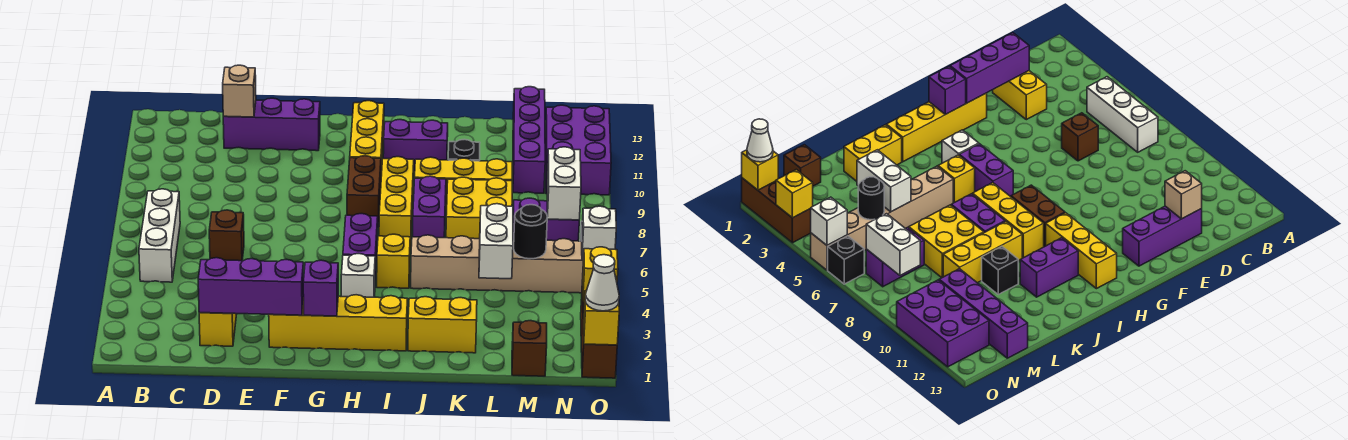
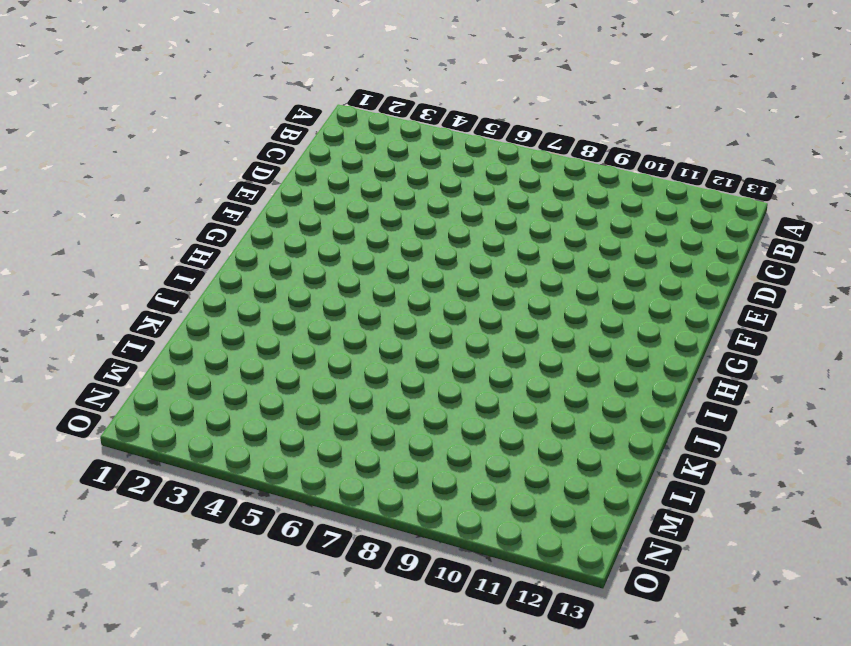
none -> white 1x3 brick [139,189,180,282]
none -> yellow 1x2 brick [199,313,237,346]
none -> brown 1x1 brick [209,210,244,261]
none -> purple 1x3 brick [223,98,320,151]

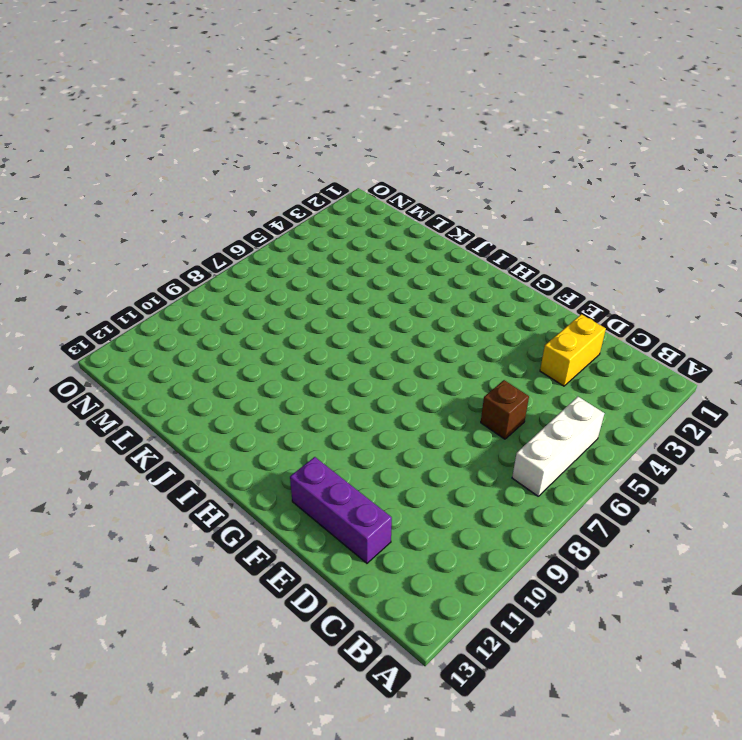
none -> yellow 1x4 brick [269,295,408,351]
none -> white 1x1 brick [341,254,375,297]
none -> purple 1x2 brick [343,214,378,280]
none -> brown 1x2 brick [347,156,381,227]

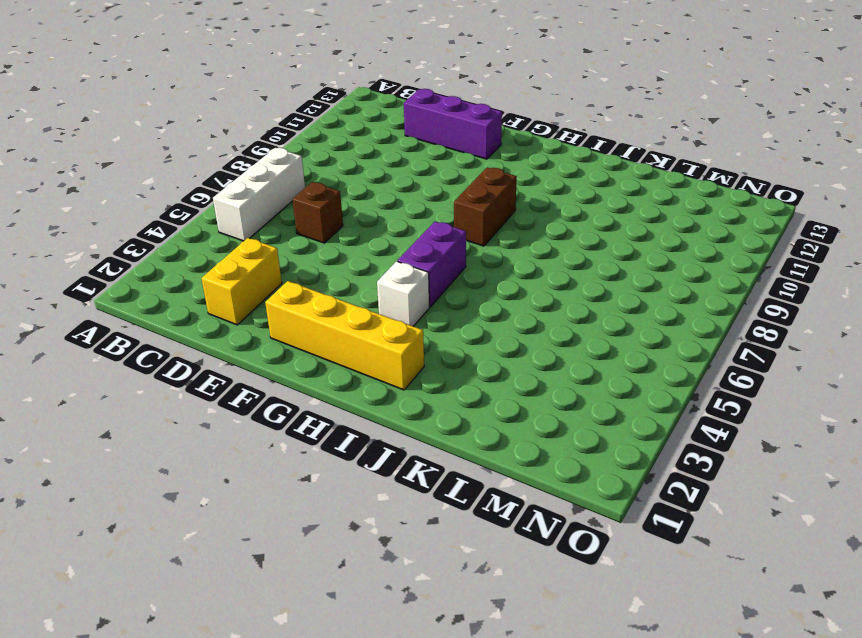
none -> yellow 1x3 brick [350,101,384,176]
none -> yellow 1x1 brick [377,234,410,288]
none -> yellow 1x3 brick [379,157,414,248]
none -> purple 1x2 brick [383,120,448,171]

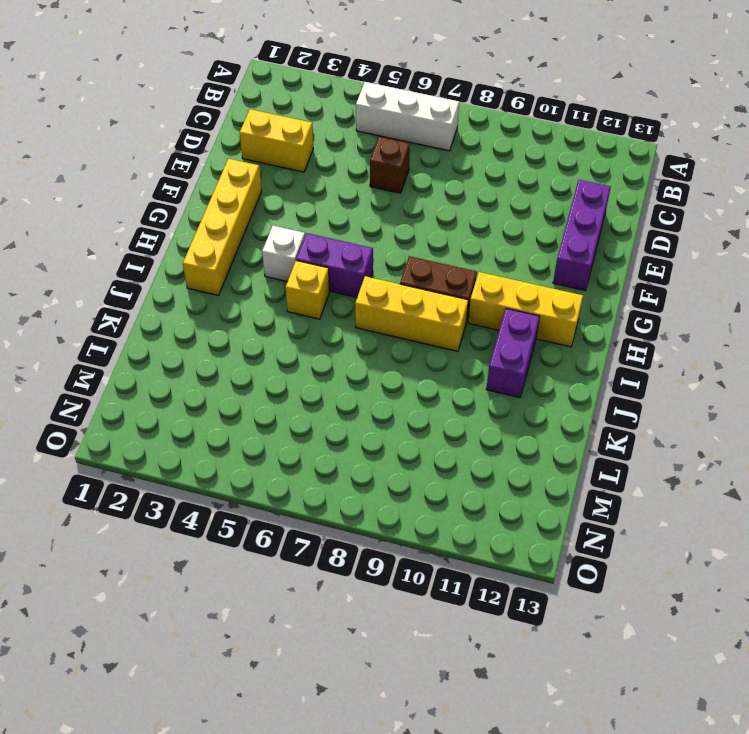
none -> yellow 1x2 brick [408,297,477,353]
none -> tan 1x6 brick [411,235,583,293]
none -> purple 1x2 brick [413,176,446,238]
none -> yellow 1x3 brick [415,157,512,210]

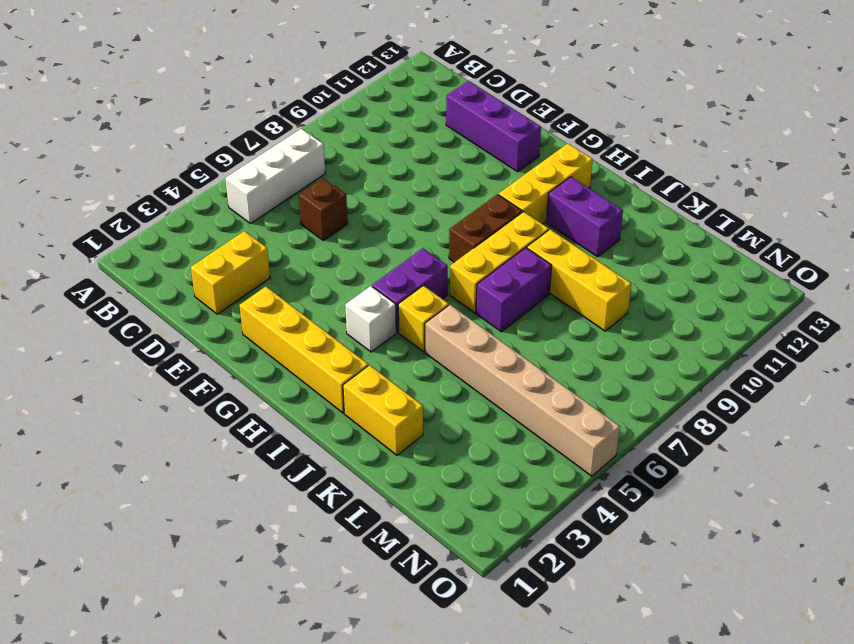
none -> yellow 2x2 brick [446,177,512,239]
none -> black 1x1 brick [448,139,480,161]
none -> brown 1x1 brick [512,321,547,376]
none -> purple 1x2 brick [513,198,579,241]

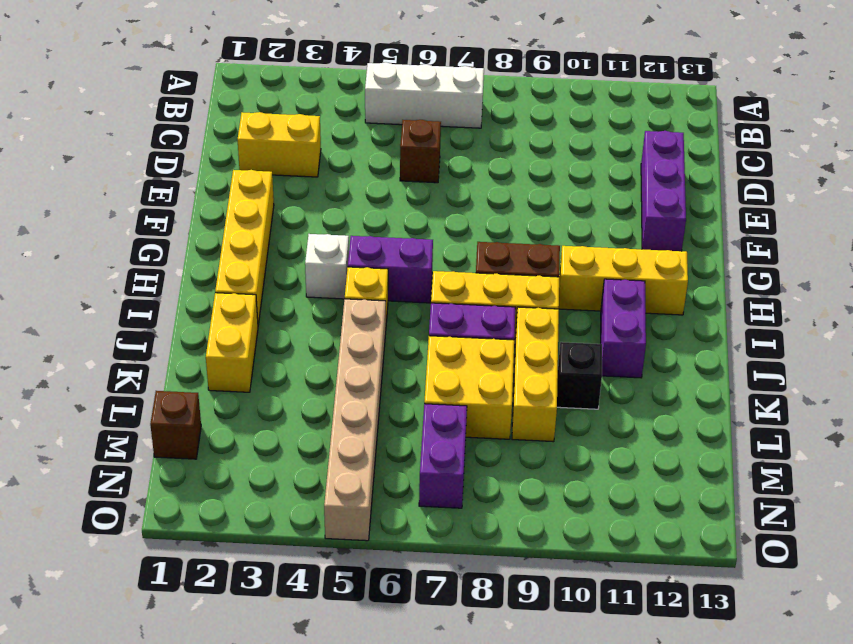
none -> purple 1x4 brick [513,87,545,193]
none -> purple 2x3 brick [545,105,611,195]
none -> brown 1x3 brick [581,287,617,378]
none -> black 1x1 brick [828,236,864,284]

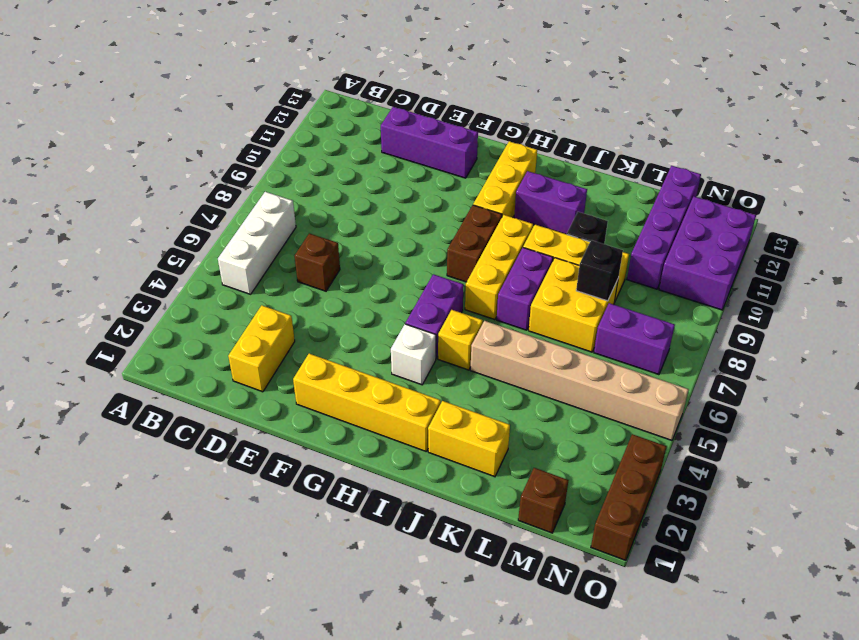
black 1x1 brick [576,240,623,301] -> black 1x1 brick moved to [828,236,864,284]
none -> purple 1x3 brick [198,258,304,315]
none -> tan 1x1 brick [223,65,256,117]
none -> purple 1x1 brick [303,260,338,316]
none -> white 1x2 brick [479,204,513,279]

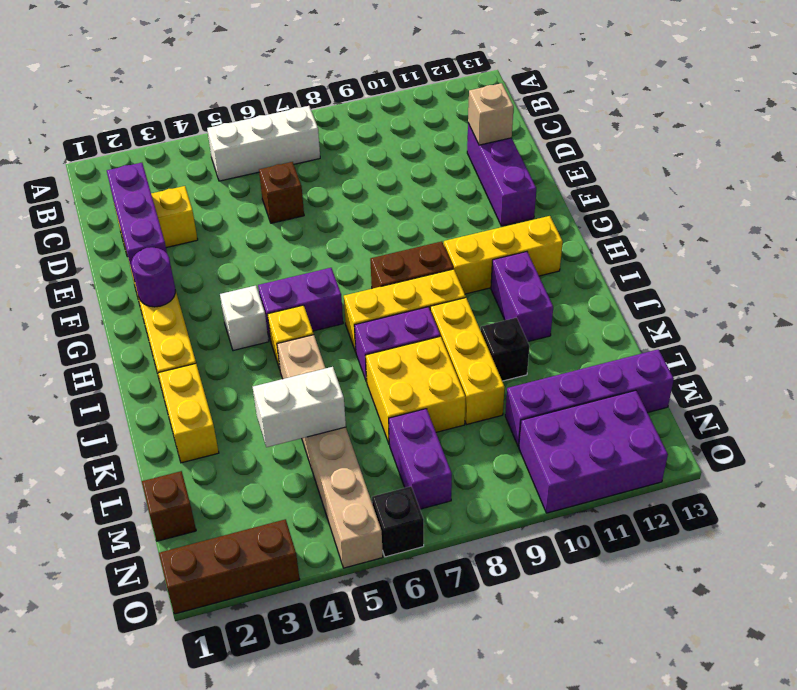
purple 1x1 round brick [131,247,175,307] -> purple 1x1 brick [303,260,338,316]
none -> black 1x1 round brick [514,205,548,259]
none -> white 1x2 brick [547,147,581,220]
none -> yellow 1x1 brick [583,291,619,345]
none -> yellow 1x1 brick [582,247,618,302]

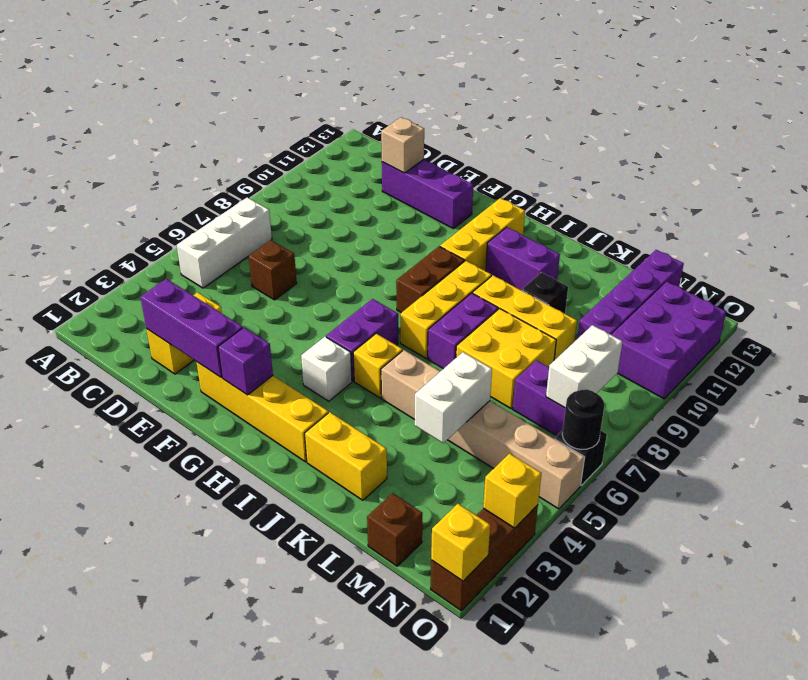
black 1x1 round brick [562,389,605,449] -> black 1x1 round brick moved to [514,205,548,259]
none -> white 1x1 brick [581,206,616,260]
none -> white 1x1 cone [585,255,619,311]

